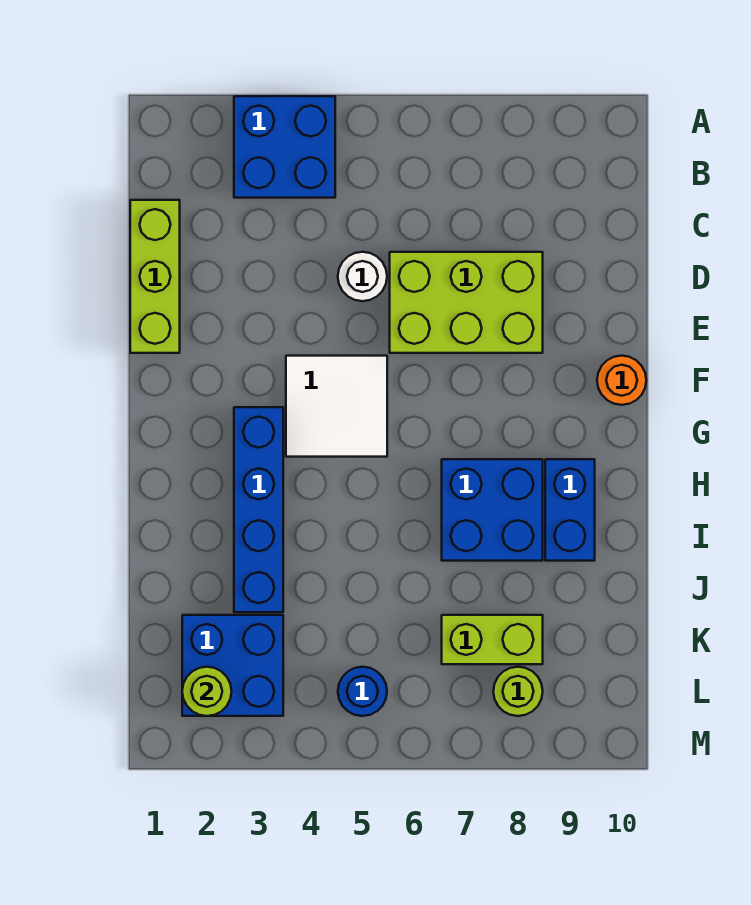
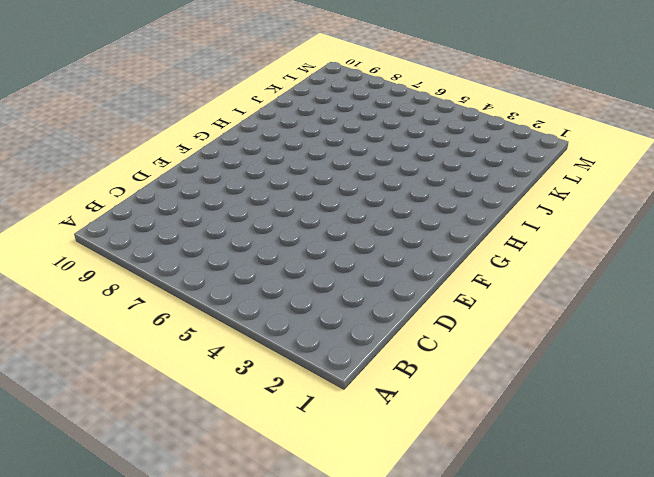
none -> blue 2x2 brick [234,96,335,198]
none -> lime 1x3 brick [130,200,180,353]
none -> white 1x1 round brick [338,252,387,301]

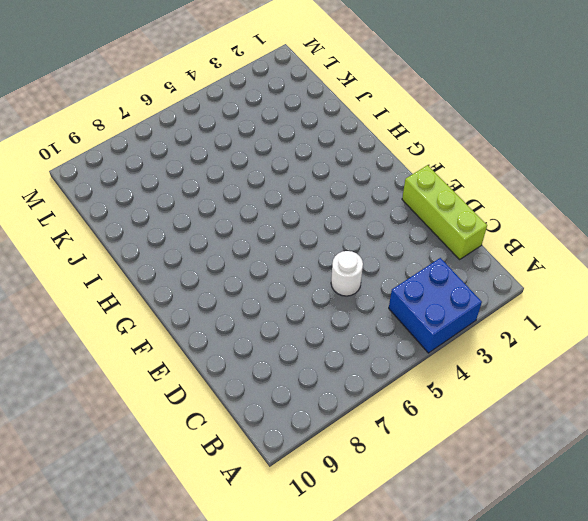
none -> lime 2x3 brick [390,252,543,353]
none -> white 2x2 tile [286,356,387,457]
none -> orange 1x1 round brick [597,356,646,405]

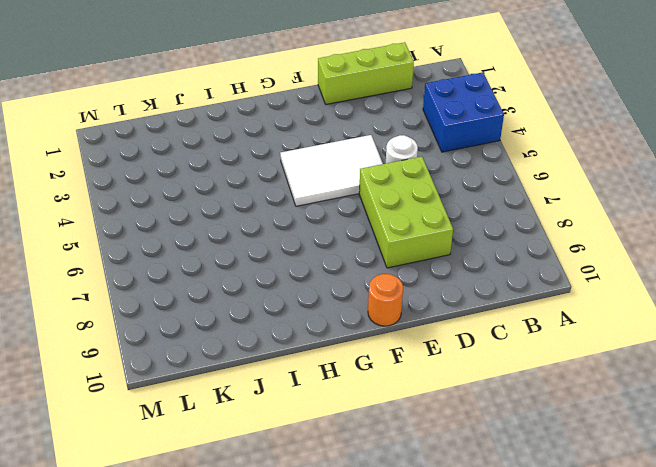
white 2x3 tile [280,135,383,206] -> white 2x2 tile [286,356,387,457]
none -> blue 1x4 brick [234,407,283,612]
none -> blue 2x2 brick [442,459,543,561]
none -> blue 1x2 brick [545,459,595,561]

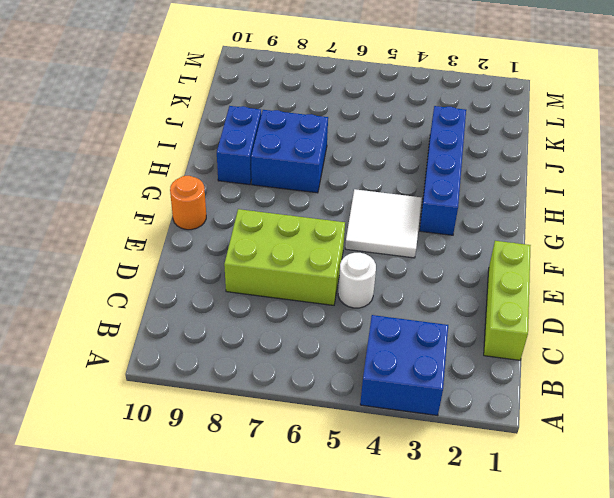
none -> blue 2x2 brick [182,615,283,716]
none -> lime 1x2 brick [442,615,543,664]
none -> blue 1x1 round brick [338,667,387,716]

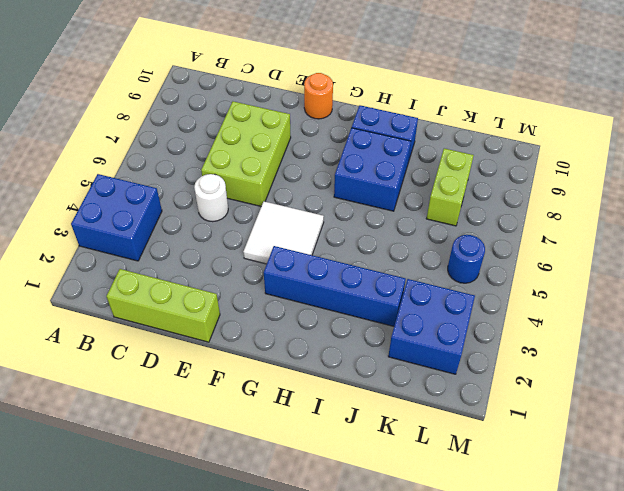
none -> lime 1x1 round brick [493,667,543,716]
none -> lime 1x1 round brick [182,667,232,716]

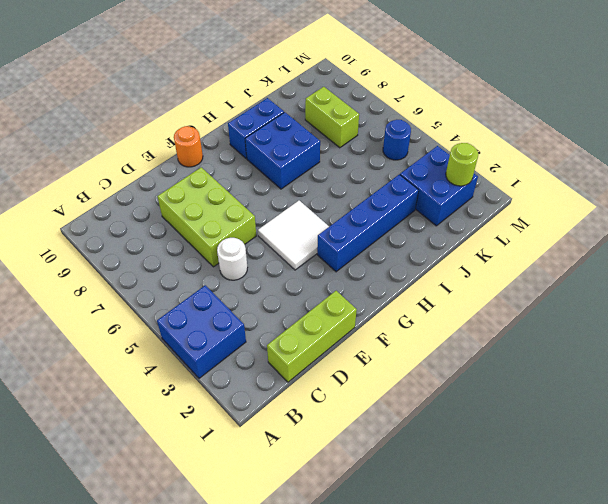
none -> lime 1x1 round brick [493,667,543,716]

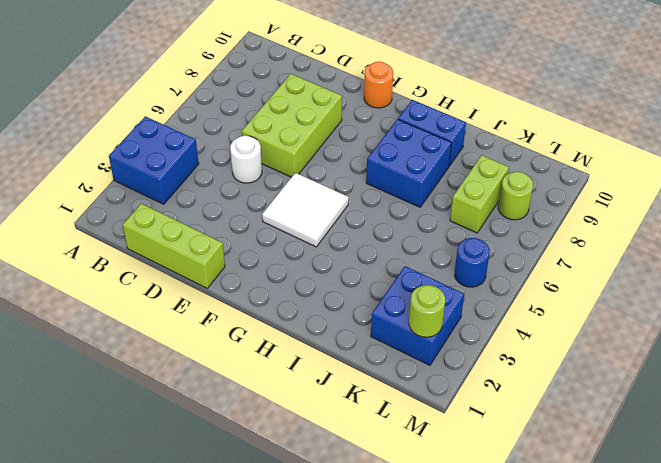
none -> blue 1x4 brick [234,407,283,612]

